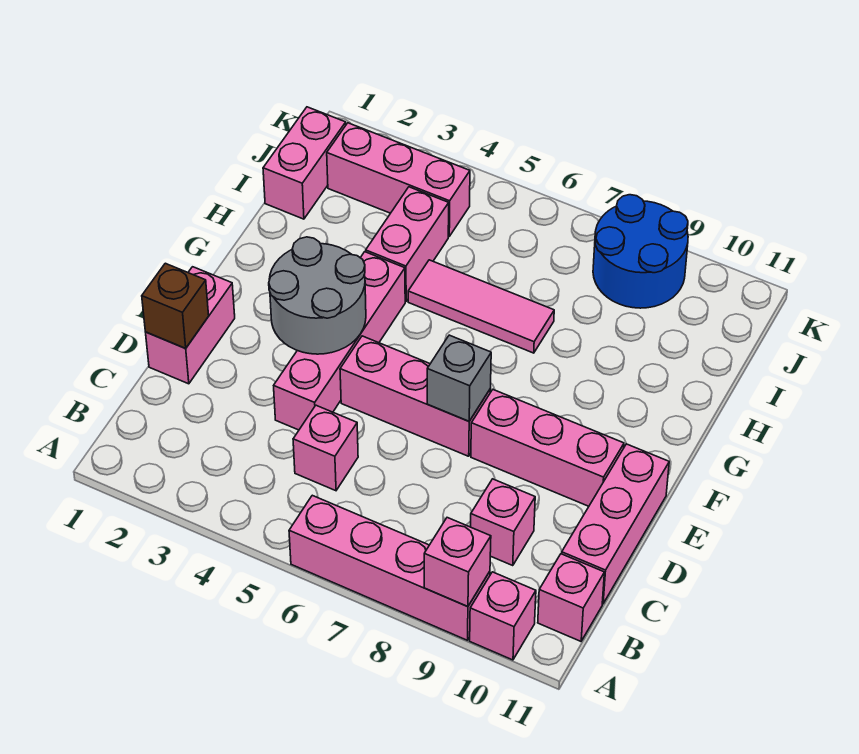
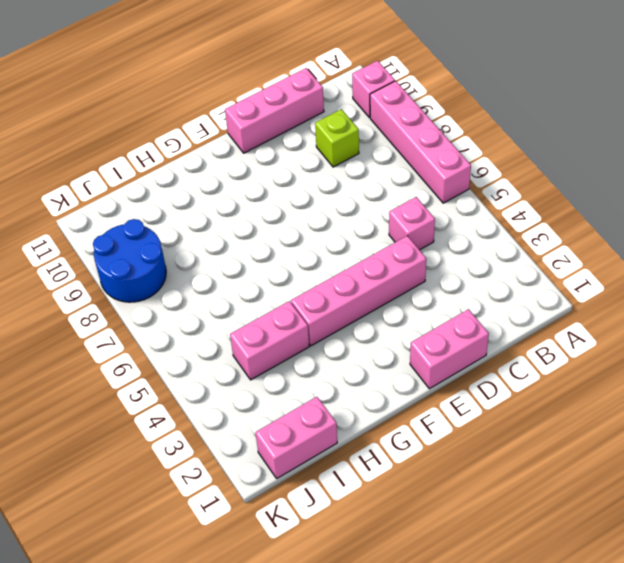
lime 1x1 brick [315,109,359,167] -> pink 1x1 brick [471,479,535,566]
none -> pink 1x1 brick [538,554,604,641]
none -> pink 1x3 brick [340,336,490,456]
none -> pink 1x3 brick [471,390,624,506]

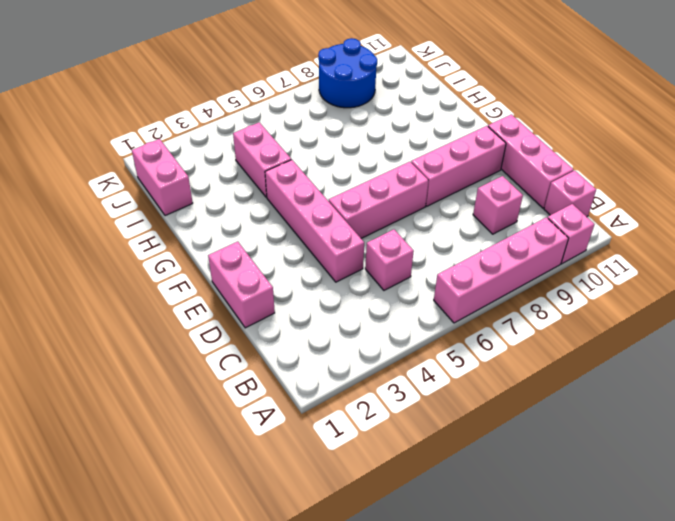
none -> pink 1x3 tile [408,260,554,353]
none -> pink 1x3 brick [327,123,470,236]
none -> pink 1x1 brick [424,518,491,607]

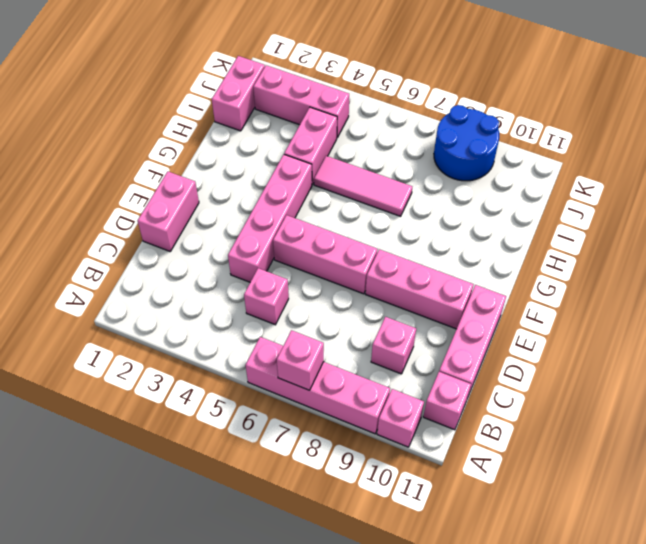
pink 1x1 brick [277,330,324,390] -> pink 1x1 brick moved to [424,518,491,607]
none -> brown 1x1 brick [142,263,209,348]
none -> grey 2x2 round brick [269,237,366,354]
none -> grey 1x1 brick [427,335,491,421]

